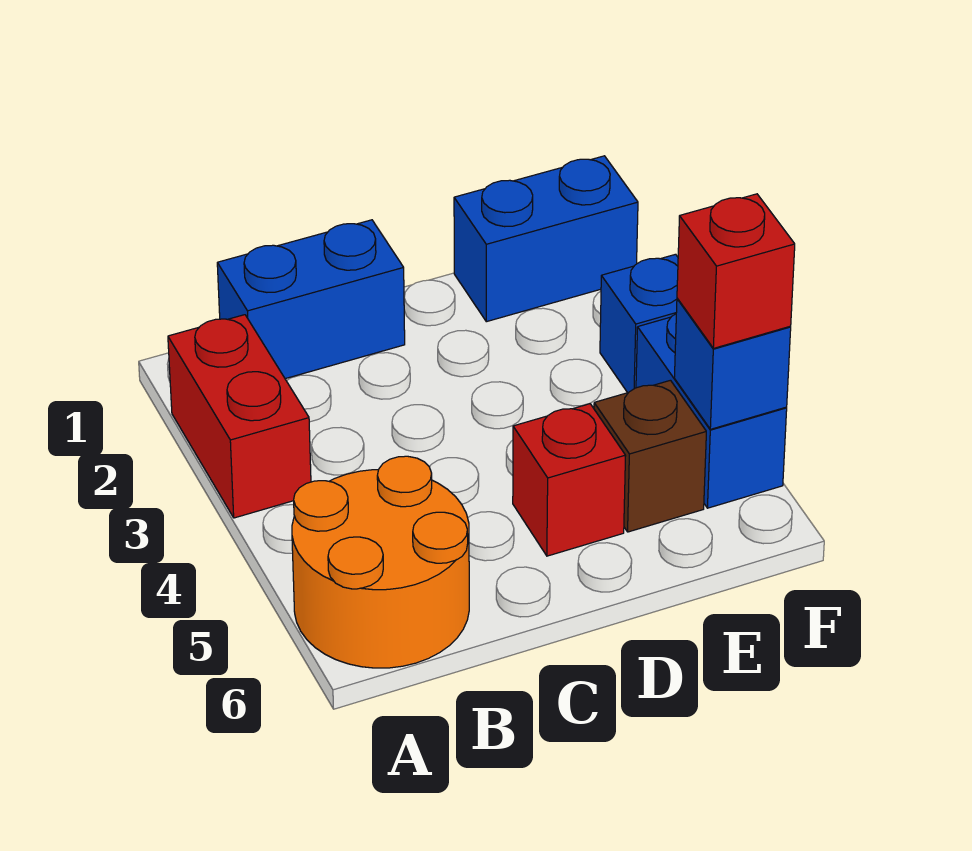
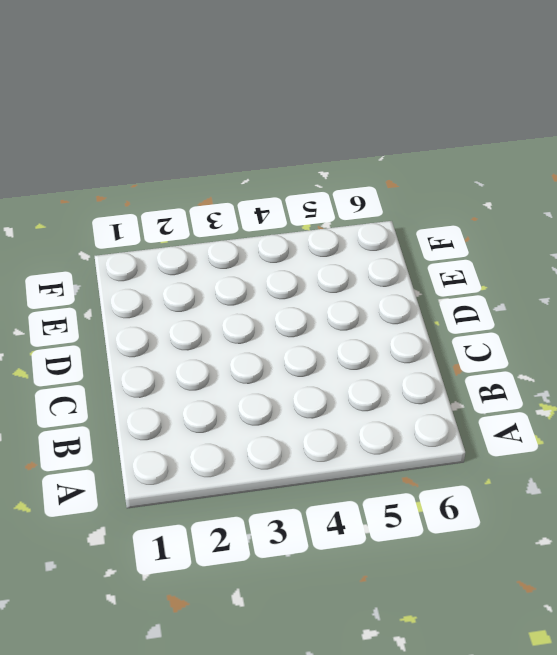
none -> red 1x2 brick [168,315,311,518]
none -> orange 2x2 round brick [292,456,469,668]

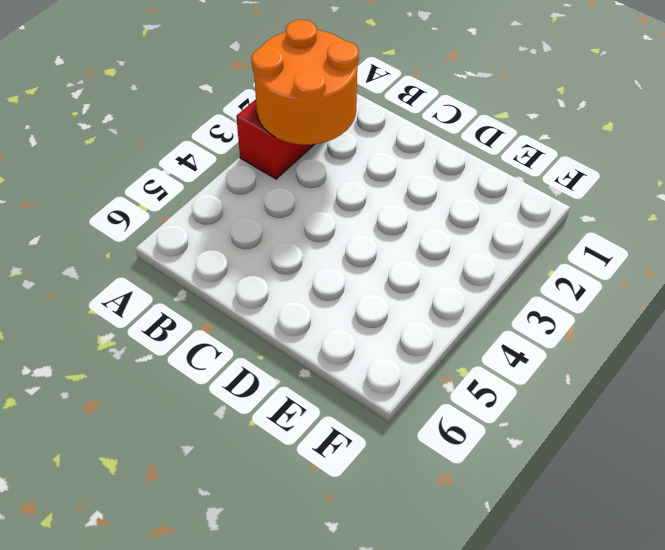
orange 2x2 round brick [252,20,359,145] -> orange 2x2 round brick moved to [292,456,469,668]
none -> blue 1x2 brick [217,220,405,379]
none -> red 1x1 brick [513,404,626,556]

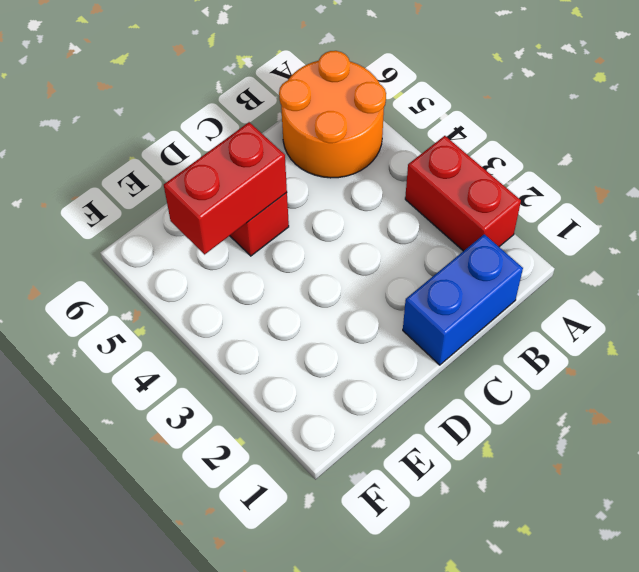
red 1x2 brick [164,122,287,254] -> none
none -> blue 1x2 brick [454,156,638,322]
none -> brown 1x1 brick [594,380,706,532]

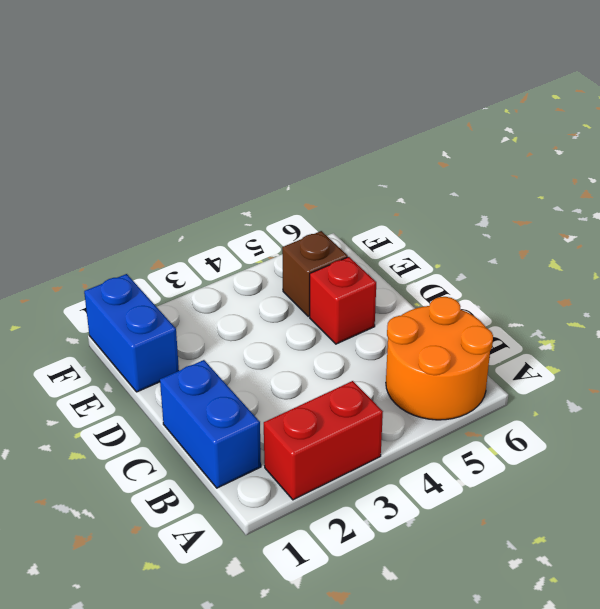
none -> blue 1x1 brick [600,254,678,393]
none -> blue 1x2 brick [636,314,787,508]

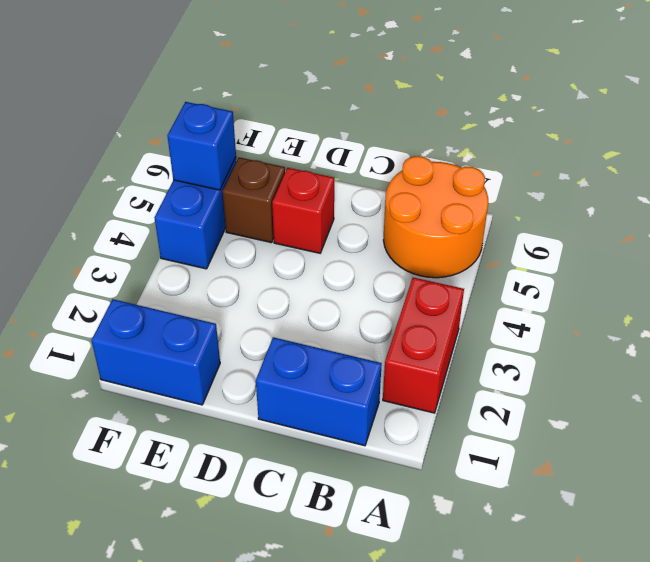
none -> blue 1x1 brick [600,254,678,393]
none -> red 1x1 brick [677,194,795,348]

